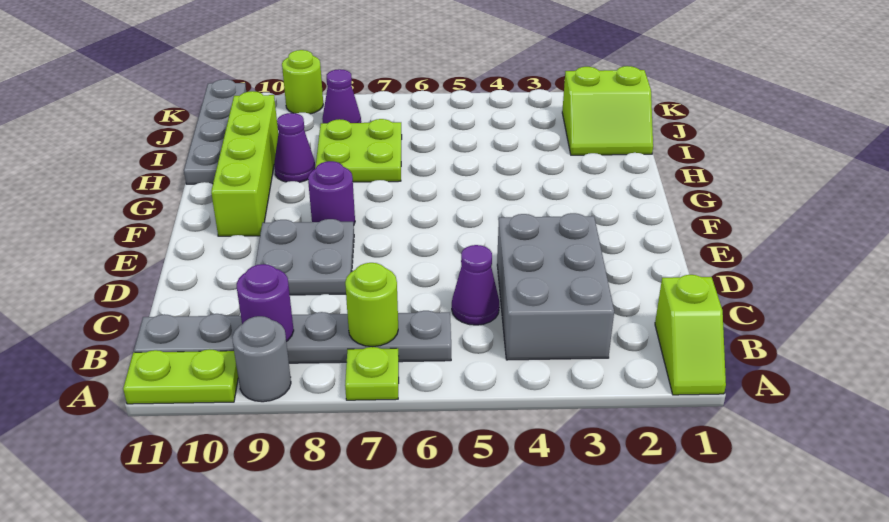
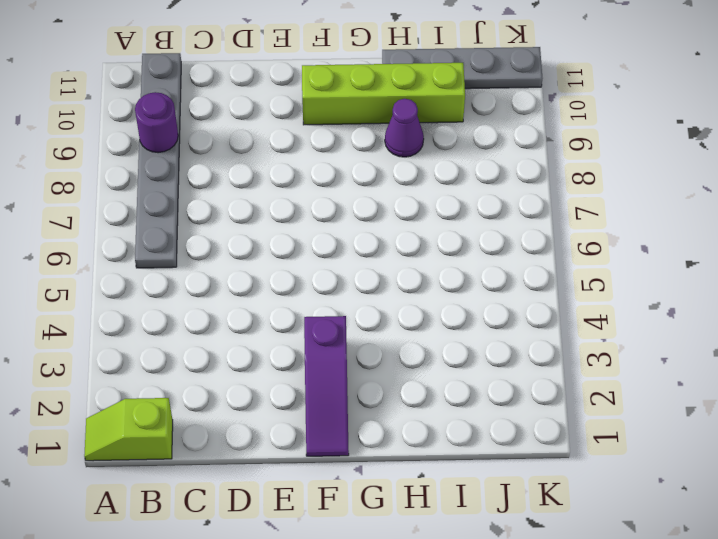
purple 1x3 slope [304,316,349,456] -> none
none -> lime 1x1 plate [345,347,399,400]
none -> grey 1x1 round brick [232,316,291,402]
none -> lime 1x2 plate [123,349,238,404]

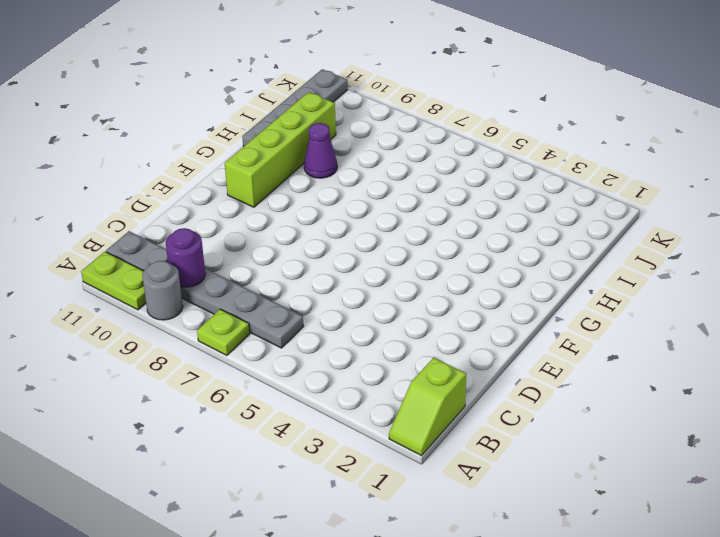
none -> grey 2x3 brick [497,213,614,360]
none -> purple 1x1 cone [452,245,499,325]
none -> grey 2x2 plate [255,219,354,295]

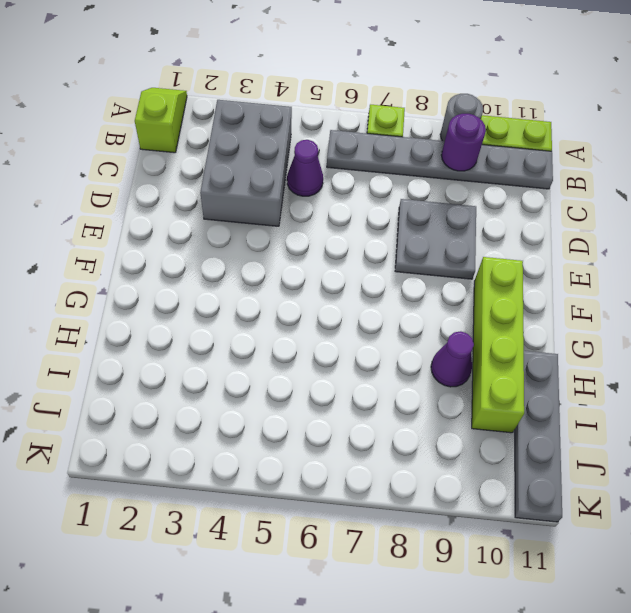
none -> purple 1x1 round brick [308,161,355,224]
none -> lime 2x2 plate [315,119,402,182]
none -> lime 2x2 slope [562,66,653,155]

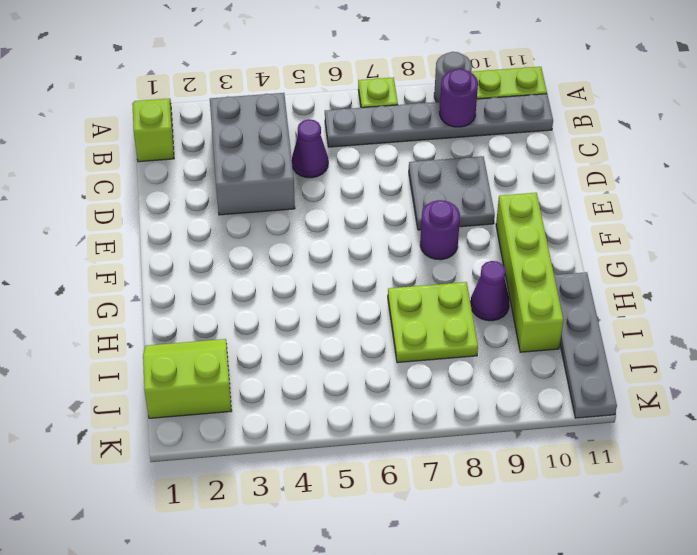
none -> purple 1x1 cone [322,69,361,123]
none -> lime 1x1 round brick [282,50,323,114]
none -> lime 1x1 round brick [345,263,398,347]

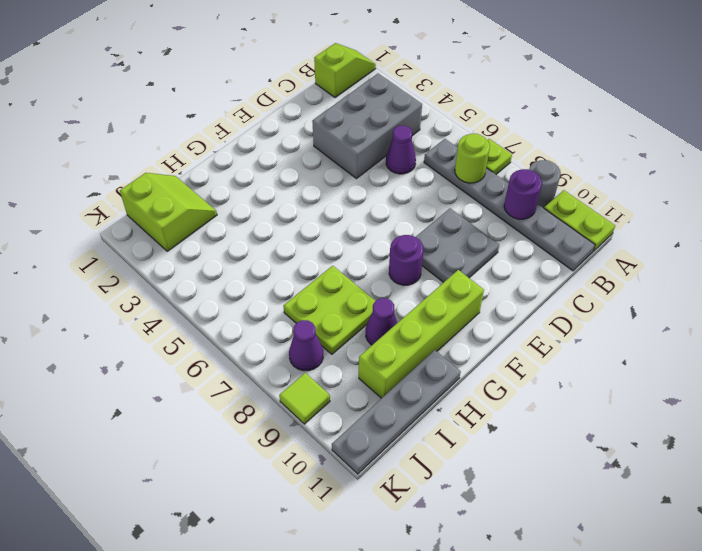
lime 1x1 tile [279,373,330,424] -> lime 1x1 round brick [282,50,323,114]

